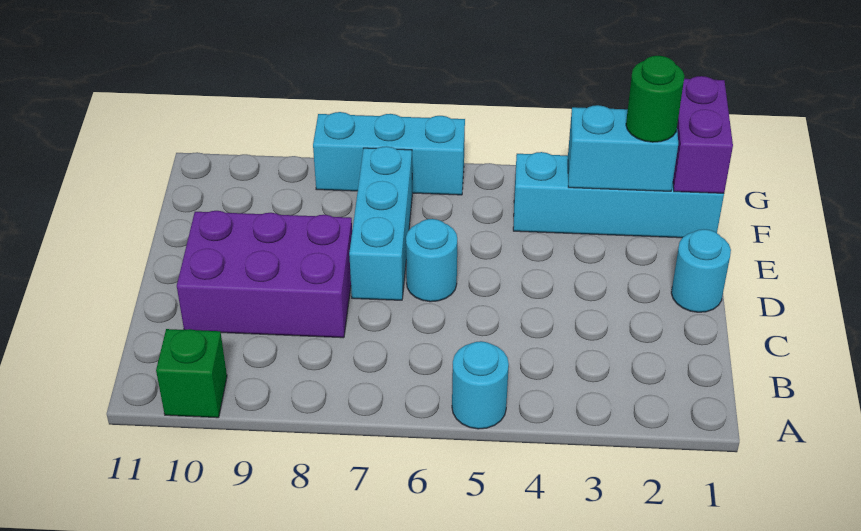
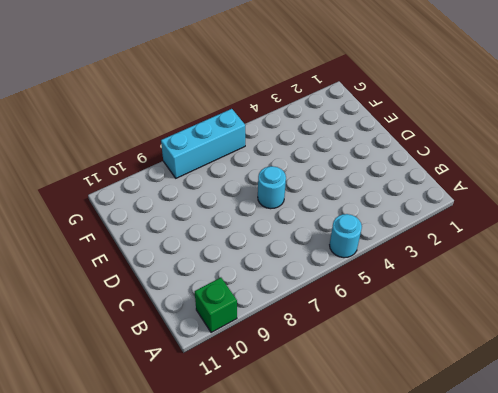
none -> purple 2x3 brick [177,211,352,338]
none -> cyan 1x1 round brick [671,229,731,312]

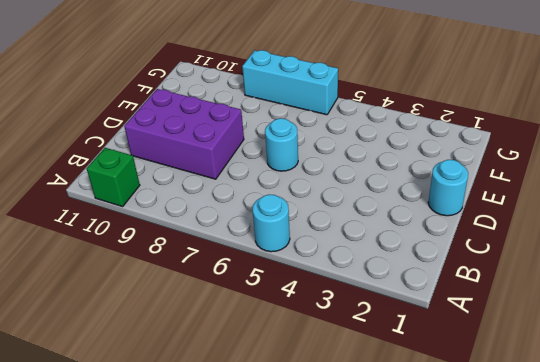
none -> cyan 1x3 brick [349,146,412,300]
none -> cyan 1x4 brick [513,152,724,238]

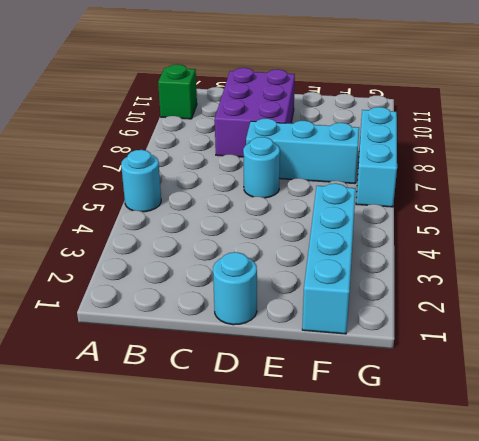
none -> purple 1x2 brick [673,76,733,193]
none -> cyan 1x2 brick [568,105,678,191]

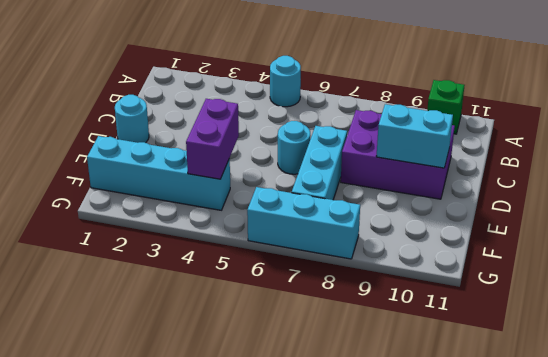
cyan 1x2 brick [376,104,453,168] -> cyan 1x2 brick moved to [568,105,678,191]
purple 1x2 brick [186,99,239,179] -> purple 1x2 brick moved to [673,76,733,193]
none -> green 1x1 round brick [626,56,684,142]

